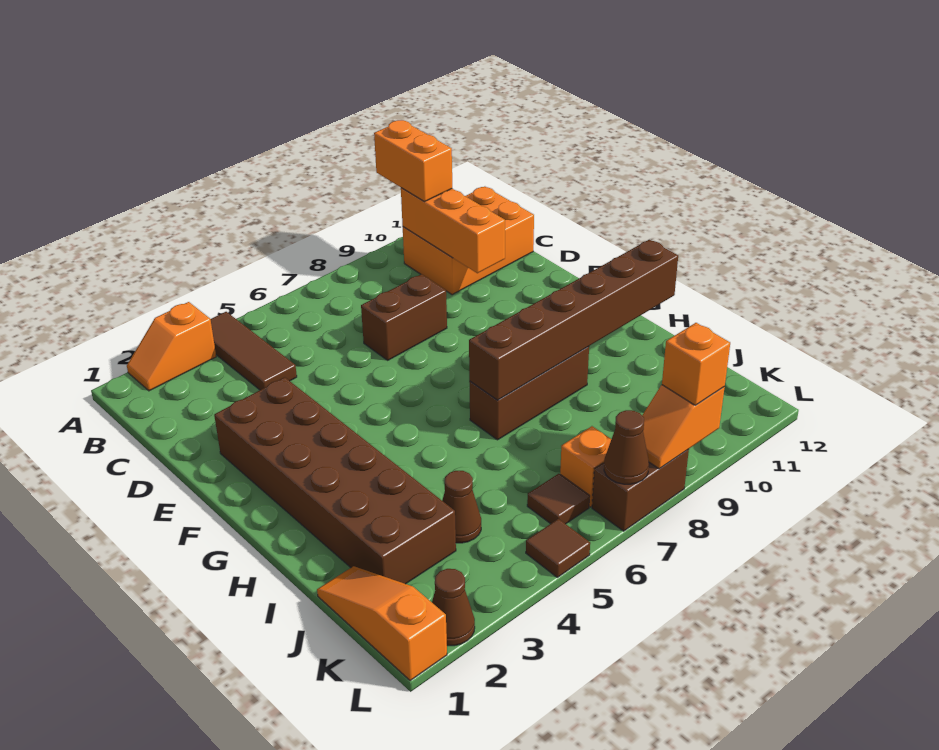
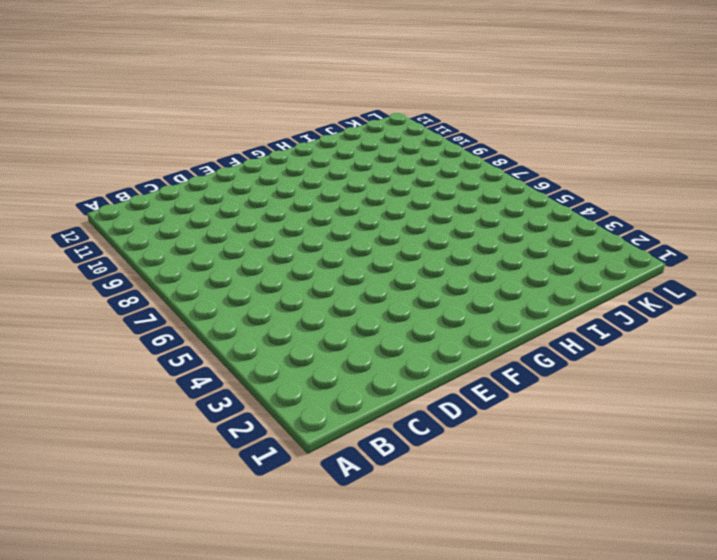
none -> orange 1x2 slope [127,302,216,391]
none -> brown 1x3 tile [211,312,297,390]
none -> orange 2x3 brick [403,187,534,295]

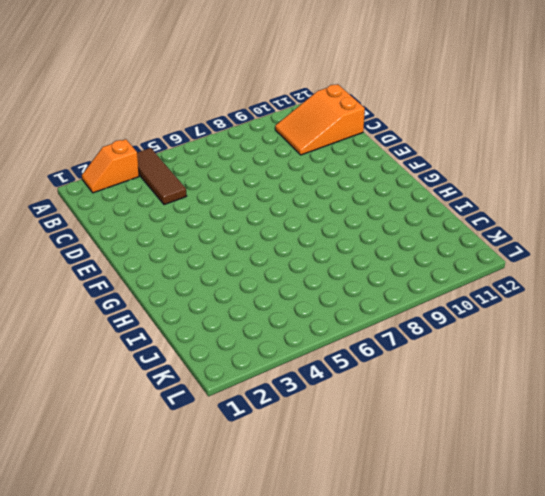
orange 2x3 slope [275,84,365,155] -> orange 2x3 brick [403,187,534,295]
none -> brown 1x2 brick [361,274,447,360]
none -> brown 2x6 brick [214,377,456,584]
none -> brown 1x3 brick [469,347,589,440]

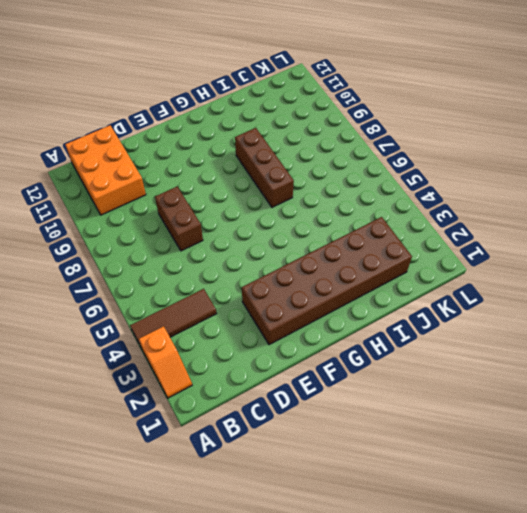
none -> orange 1x3 slope [317,566,447,681]
none -> brown 1x1 cone [442,471,481,543]
none -> brown 1x1 tile [527,474,590,524]

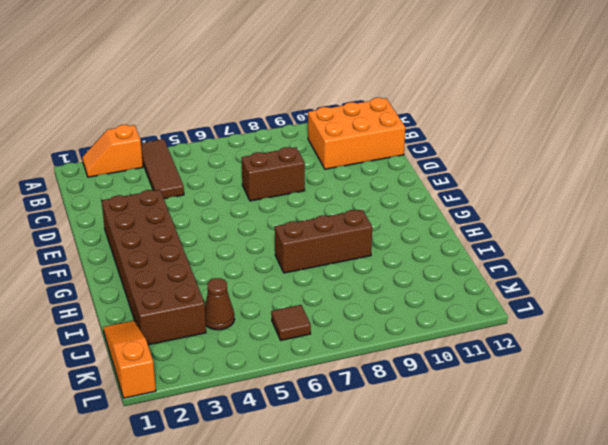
none -> orange 1x1 brick [560,426,611,507]
none -> brown 1x1 cone [432,569,475,646]
none -> brown 1x1 tile [526,519,590,577]

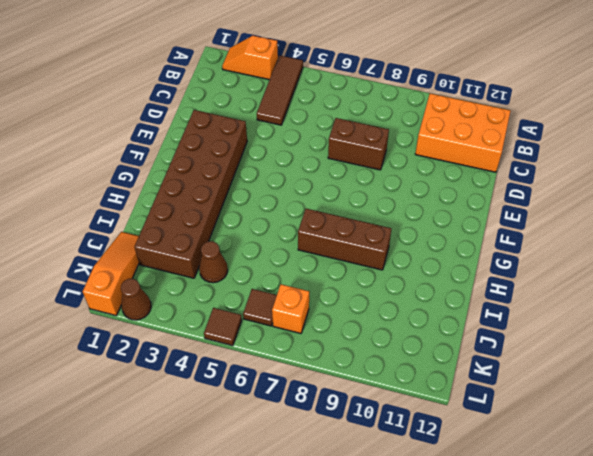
none -> brown 1x2 brick [592,449,689,531]
none -> orange 1x3 brick [401,188,505,273]
none -> brown 1x6 brick [469,240,678,400]

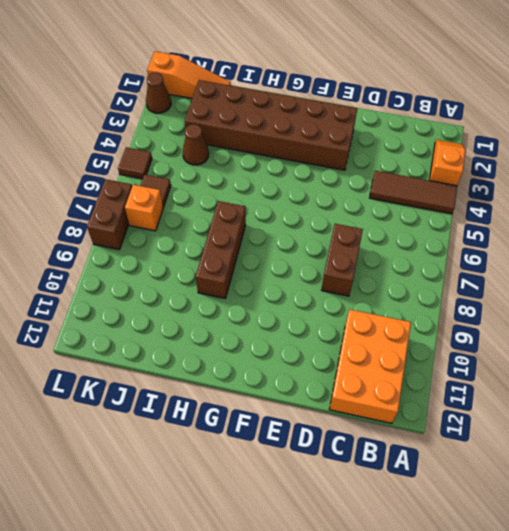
none -> orange 1x3 brick [401,188,505,273]
none -> brown 1x6 brick [469,240,678,400]
none -> brown 1x1 cone [604,410,649,484]

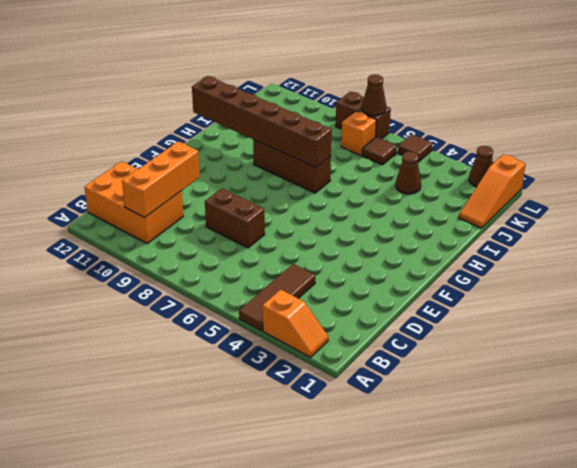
none -> brown 2x6 brick [214,377,456,584]
none -> orange 1x2 slope [642,385,725,469]
none -> orange 1x2 brick [374,120,452,202]

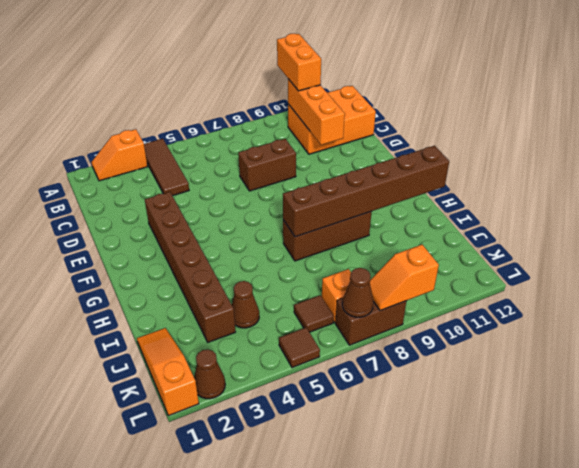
brown 1x6 brick [145,192,235,342] -> brown 2x6 brick [214,377,456,584]
none -> orange 1x1 brick [662,323,730,405]

